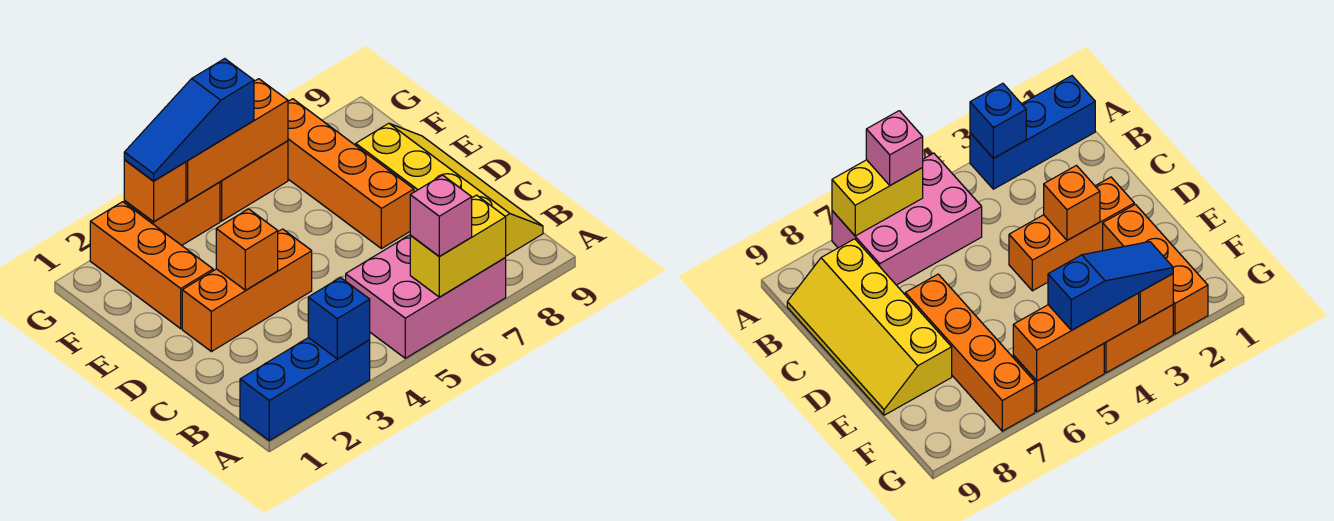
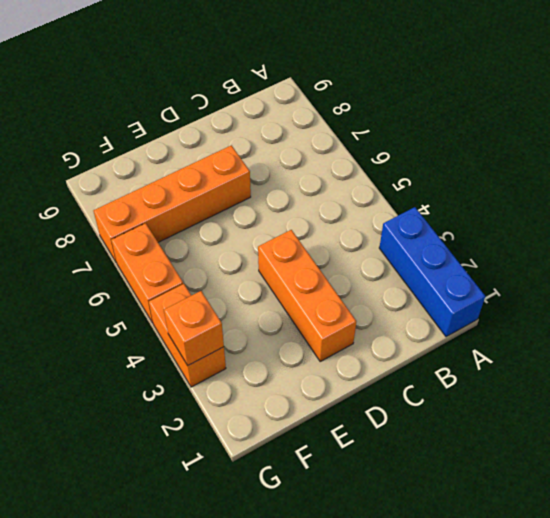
none -> pink 2x3 brick [346,235,506,358]
none -> yellow 2x4 slope [356,123,543,256]
none -> orange 1x3 brick [90,202,213,329]

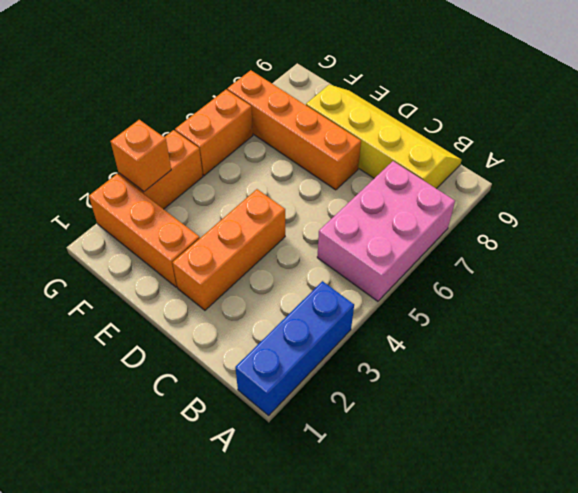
none -> blue 1x1 brick [308,278,370,359]
none -> yellow 1x2 brick [410,195,506,297]
none -> orange 1x1 brick [216,209,278,290]

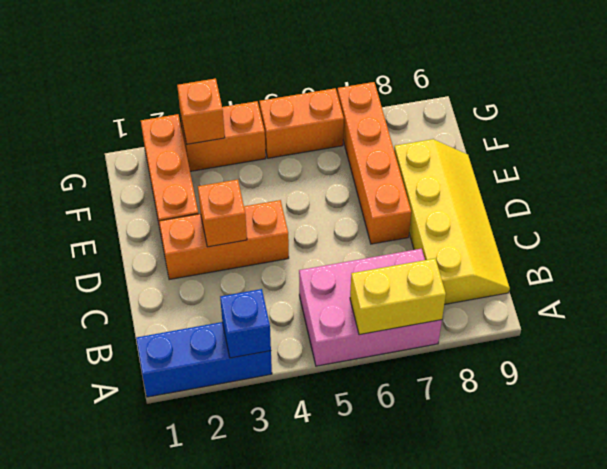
none -> orange 1x3 brick [186,79,288,201]
none -> pink 1x1 brick [410,175,472,256]
none -> blue 1x3 slope [124,59,254,181]

